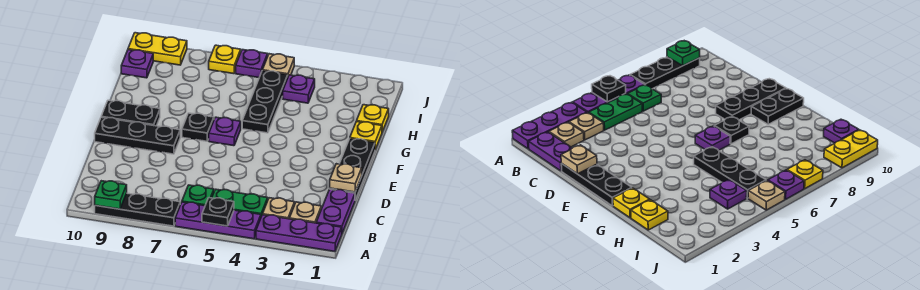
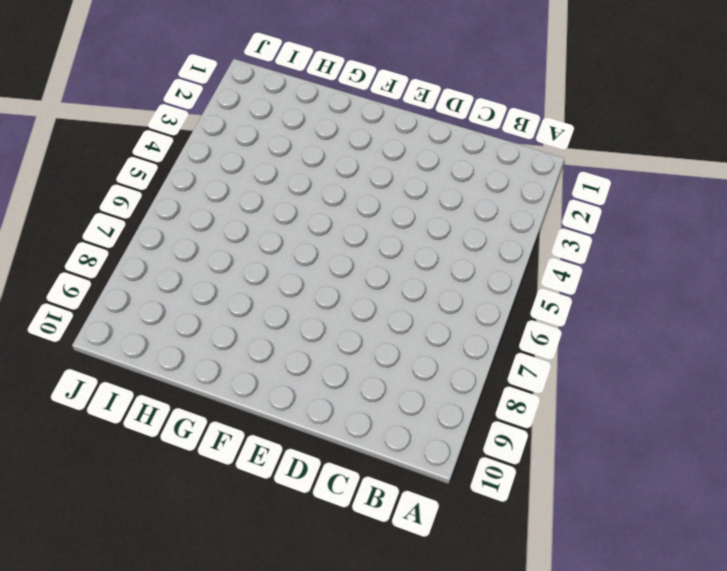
none -> purple 1x3 plate [256,215,342,251]
none -> purple 1x3 plate [175,202,261,239]
none -> black 1x3 plate [95,193,180,226]

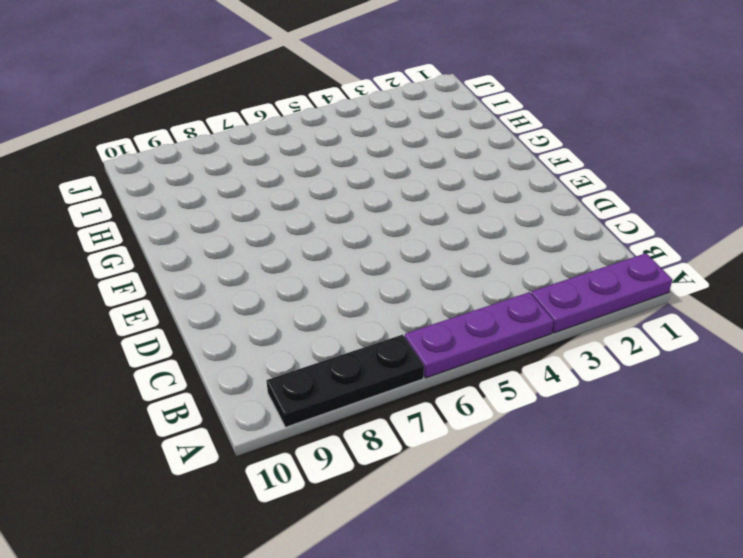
none -> purple 1x2 plate [316,189,355,233]
none -> tan 1x1 plate [289,202,321,223]
none -> tan 1x1 plate [263,198,295,219]

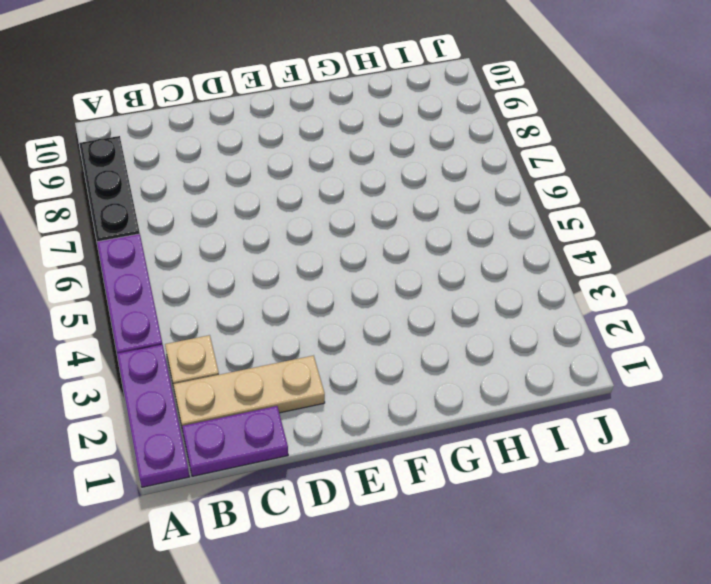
tan 1x3 plate [173,355,325,426] -> tan 1x1 plate [289,202,321,223]
none -> green 1x2 plate [212,189,268,216]
none -> green 1x1 plate [182,185,214,206]
none -> black 1x3 plate [330,139,375,200]

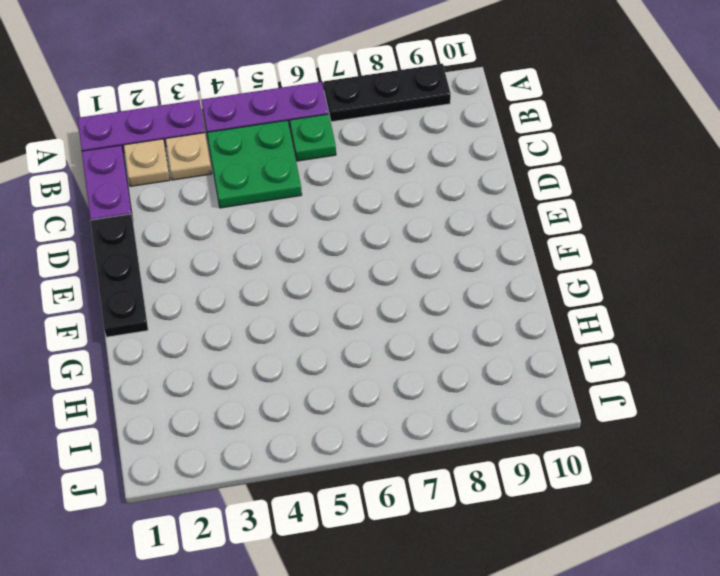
green 2x2 plate [207,120,302,208] -> green 1x2 plate [212,189,268,216]
none -> black 1x3 plate [95,117,180,154]
none -> purple 1x1 plate [209,117,241,146]
none -> black 1x1 plate [182,113,214,141]

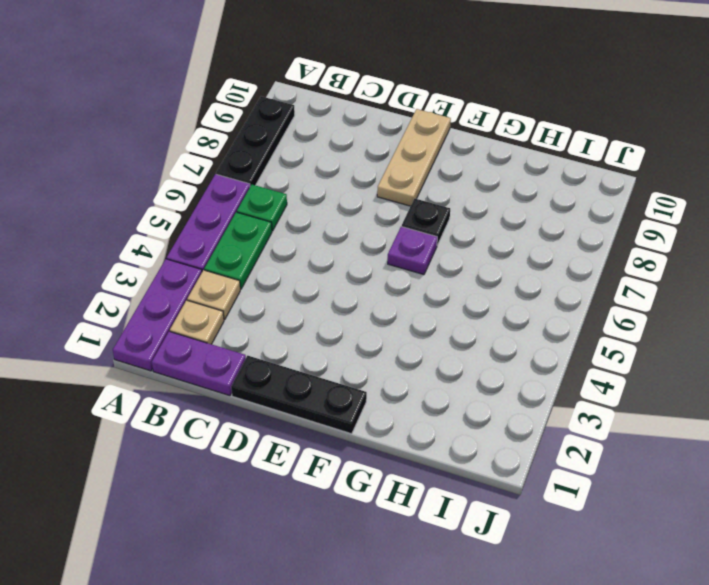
tan 1x3 plate [377,109,451,206] -> black 1x3 plate [95,117,180,154]
none -> black 1x2 plate [101,100,160,126]
none -> yellow 1x1 plate [350,121,382,150]
none -> black 1x3 plate [242,71,288,133]

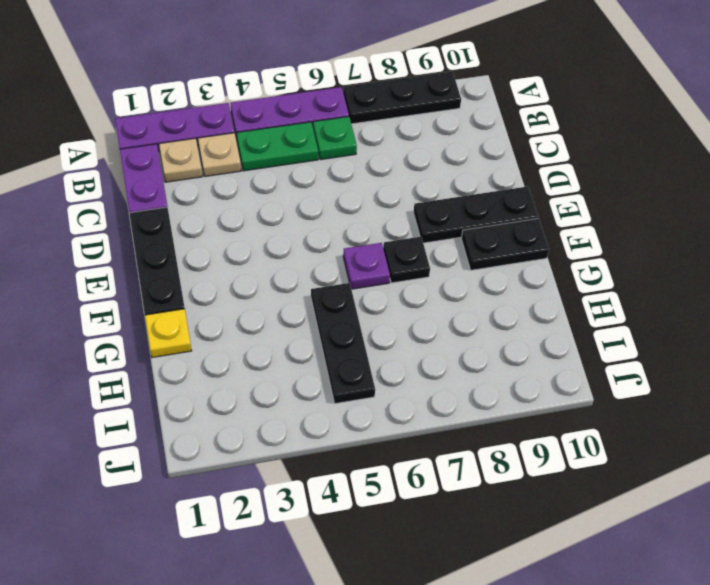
none -> yellow 1x1 plate [357,105,389,132]
none -> purple 1x1 plate [283,75,315,103]
none -> purple 1x1 plate [121,50,153,78]

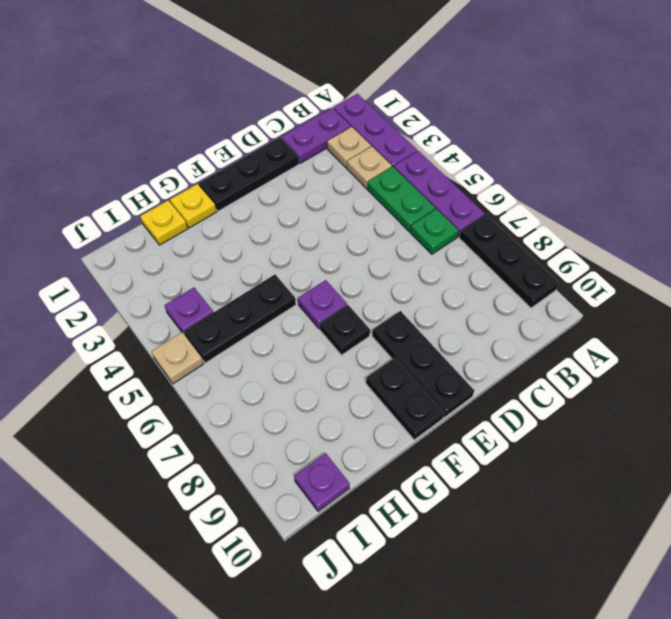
none -> purple 1x1 plate [236,50,268,78]
none -> yellow 1x1 plate [209,45,241,74]
none -> yellow 1x2 plate [128,33,187,65]

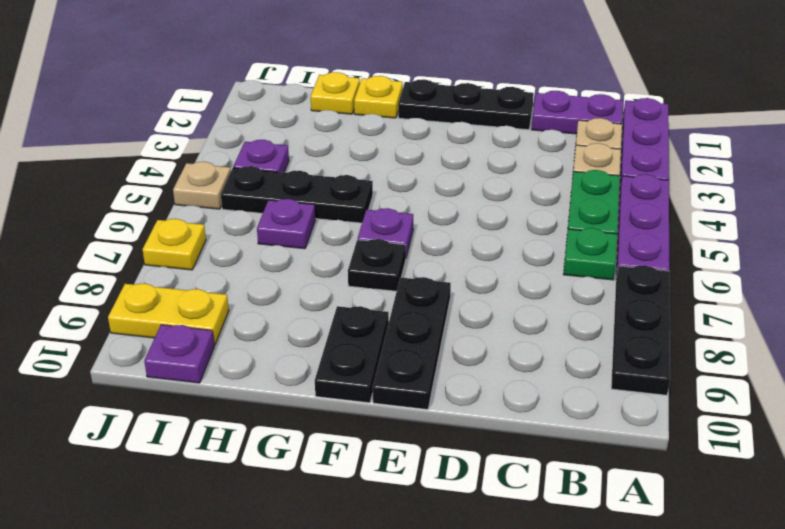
purple 1x1 plate [257,199,315,249] -> purple 1x1 plate moved to [236,50,268,78]
yellow 1x2 plate [108,283,229,345] -> yellow 1x2 plate turned to [128,33,187,65]
none -> black 1x1 plate [202,198,234,226]
none -> green 1x1 plate [95,181,127,209]
none -> tan 1x1 plate [330,164,362,192]

